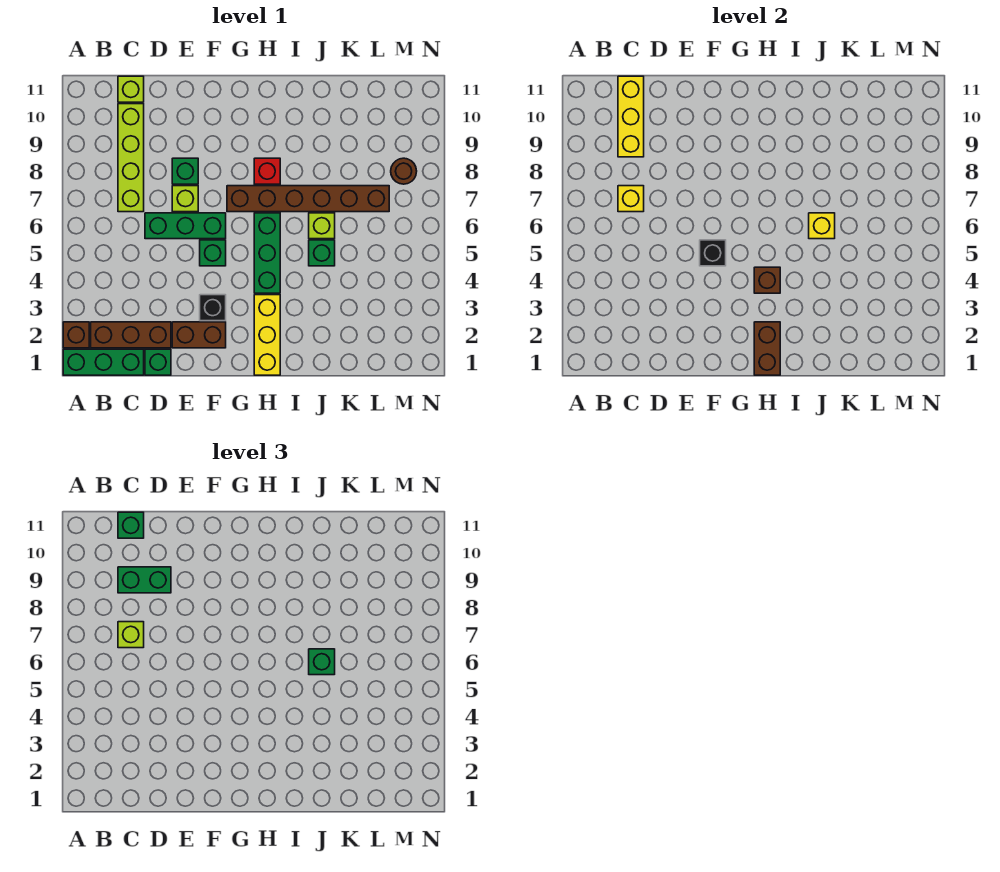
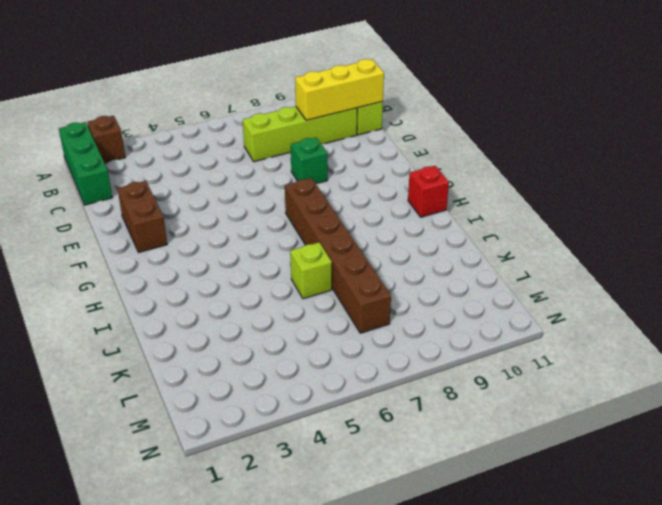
red 1x1 brick [408,166,449,217] -> red 1x1 brick moved to [254,158,280,184]
none -> brown 1x3 brick [91,322,171,348]
none -> green 1x1 brick [145,349,171,375]
none -> green 1x3 brick [145,213,226,239]

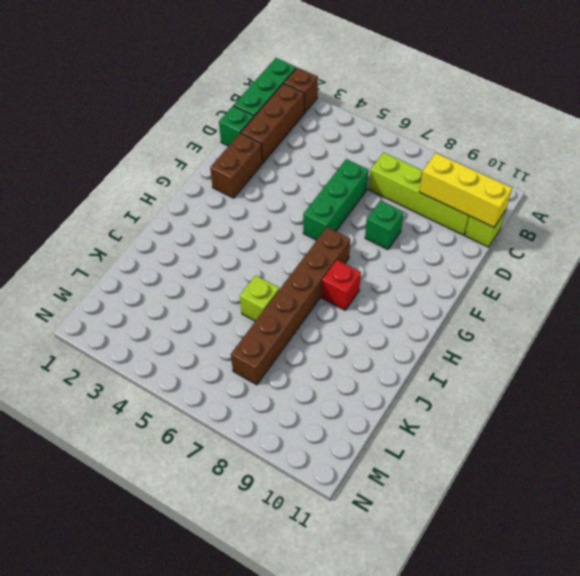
none -> lime 1x1 brick [172,186,198,212]
none -> black 1x1 brick [200,295,226,321]
none -> green 1x1 brick [200,240,226,266]

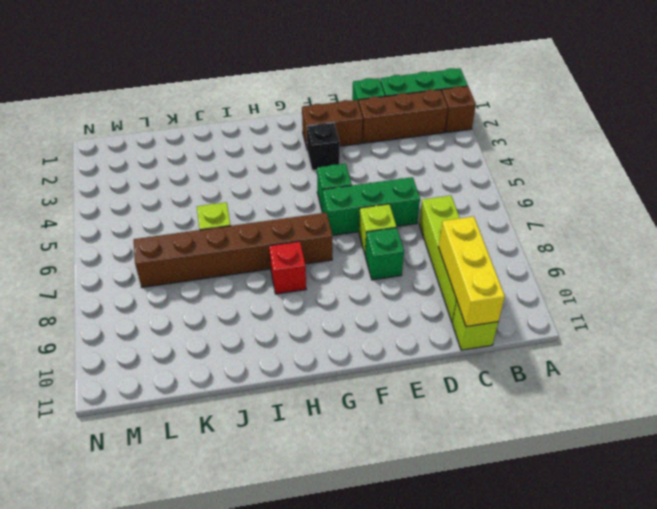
none -> yellow 1x3 brick [254,295,280,375]
none -> green 1x3 brick [254,213,280,293]
none -> green 1x1 brick [309,240,335,266]

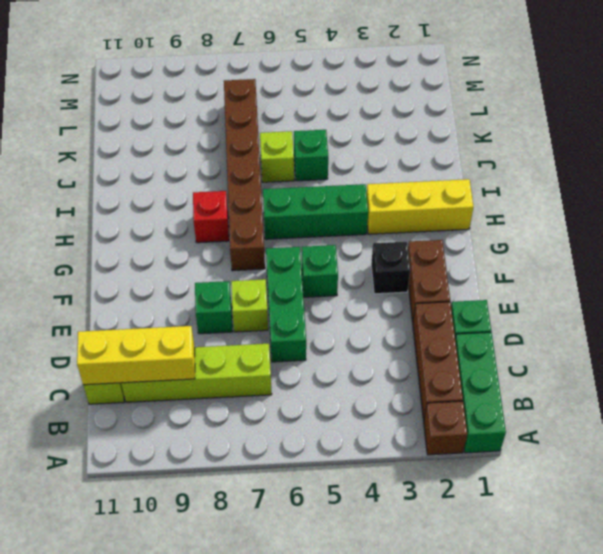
none -> brown 1x1 round brick [391,158,417,184]
none -> yellow 1x1 brick [618,186,644,212]
none -> black 1x1 brick [700,240,726,266]

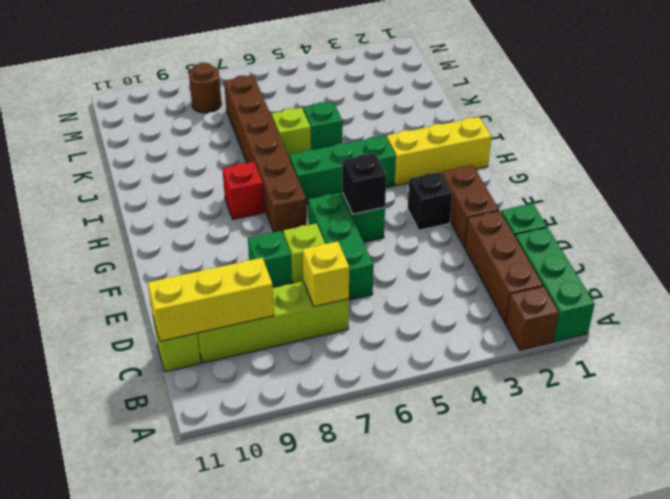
none -> brown 1x2 brick [754,322,780,375]
none -> brown 1x1 brick [754,267,780,293]
none -> yellow 1x1 brick [809,213,835,239]

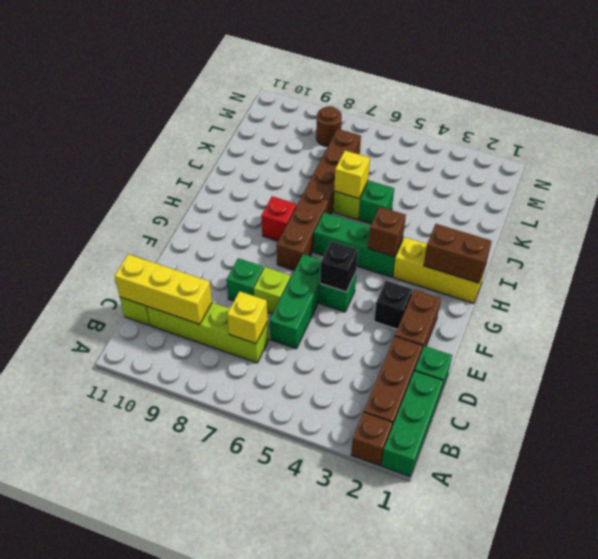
none -> lime 1x1 brick [118,622,144,648]
none -> green 1x2 brick [118,567,171,593]
none -> green 1x1 brick [118,512,144,538]

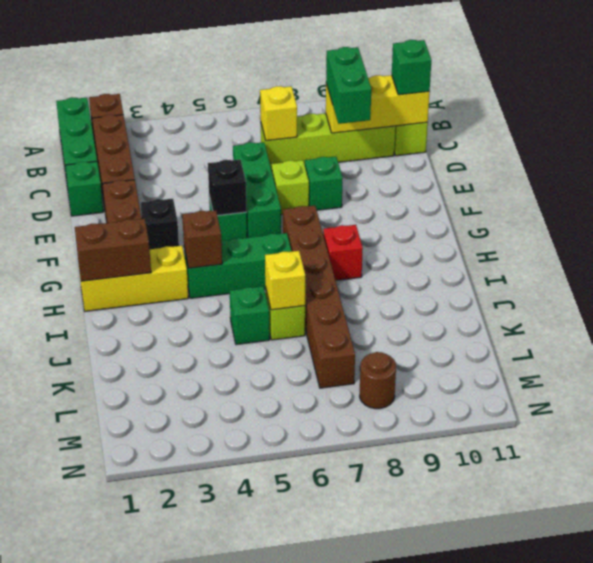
none -> lime 1x1 brick [118,622,144,648]
none -> green 1x1 brick [309,649,335,675]

